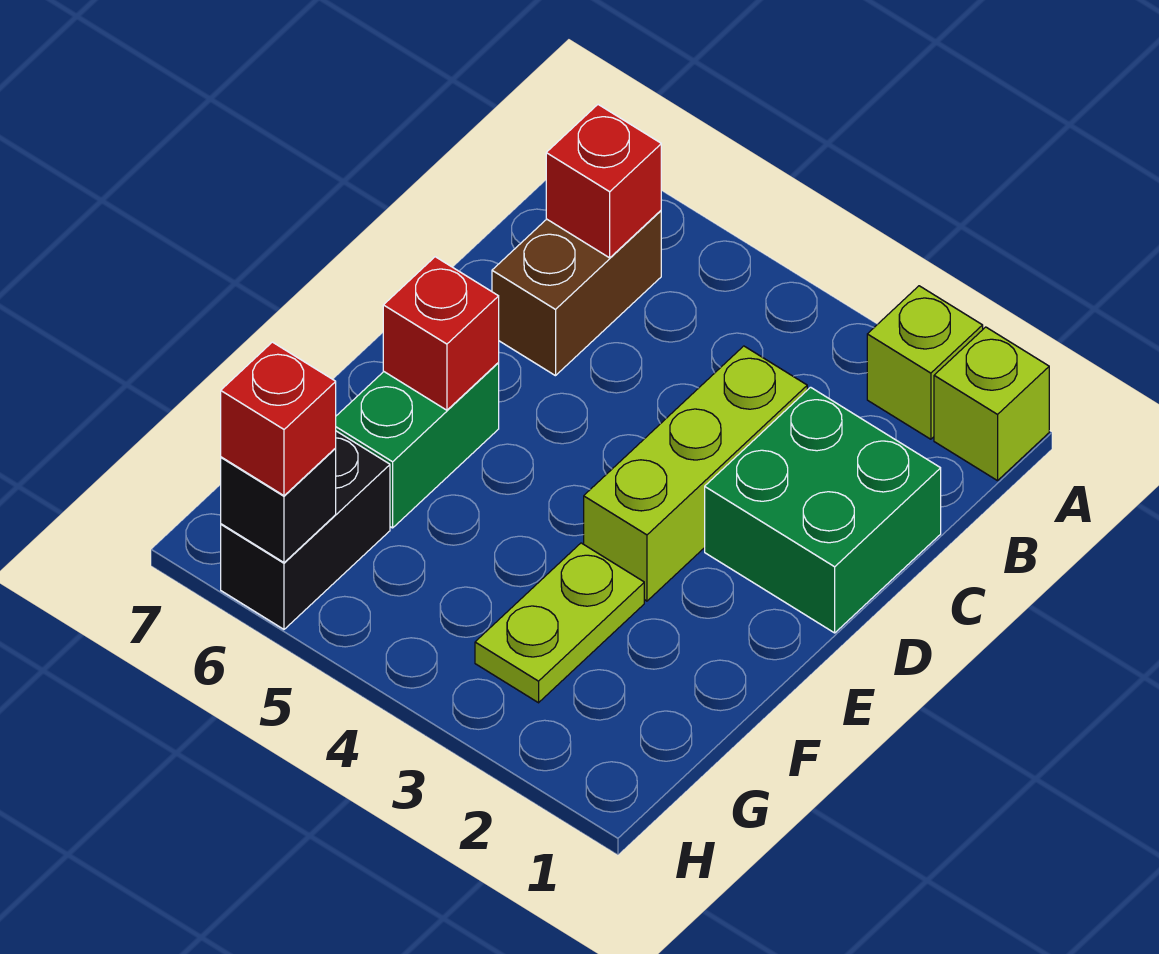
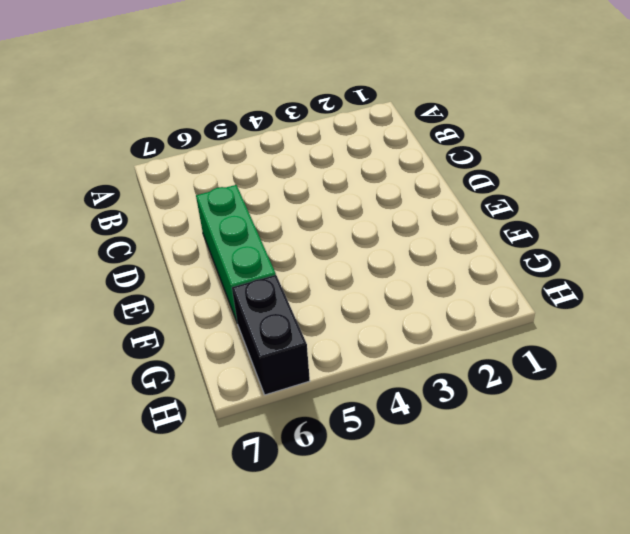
green 1x3 brick [196,185,276,321] -> green 1x2 brick [336,363,499,528]
none -> lime 1x1 brick [934,327,1049,481]
none -> lime 1x1 brick [867,286,983,439]
none -> brown 1x2 brick [492,211,661,376]

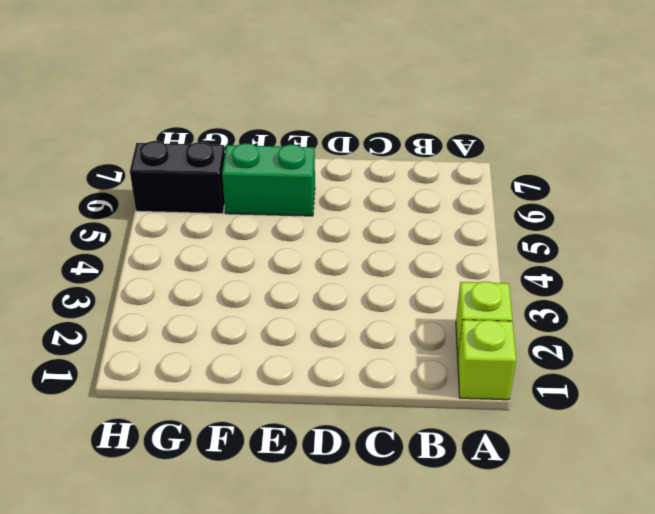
none -> brown 1x2 brick [492,211,661,376]
none -> green 2x2 brick [705,387,941,633]
none -> lime 1x3 brick [584,346,807,601]

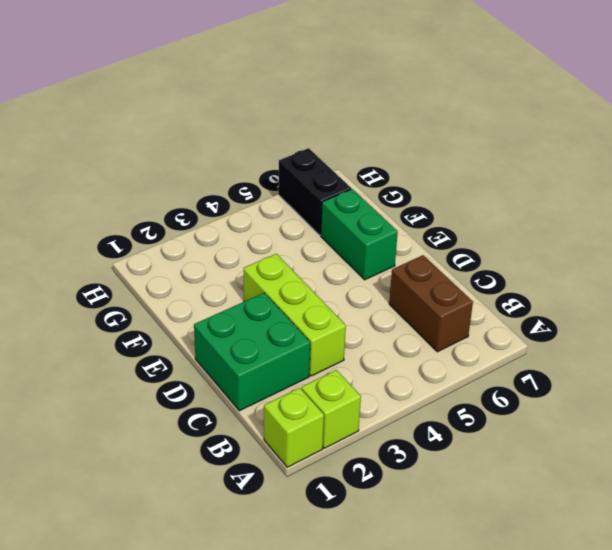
none -> lime 1x2 plate [475,543,644,703]
none -> red 1x1 brick [546,105,661,258]
none -> red 1x1 brick [383,257,499,410]

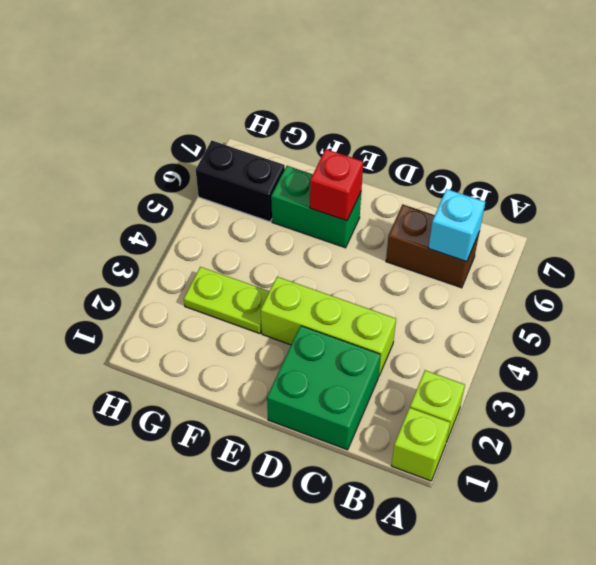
cyan 1x1 brick [429,189,485,262] -> red 1x1 brick [546,105,661,258]
none -> black 1x1 brick [221,448,336,563]
none -> red 1x1 brick [221,342,336,496]

